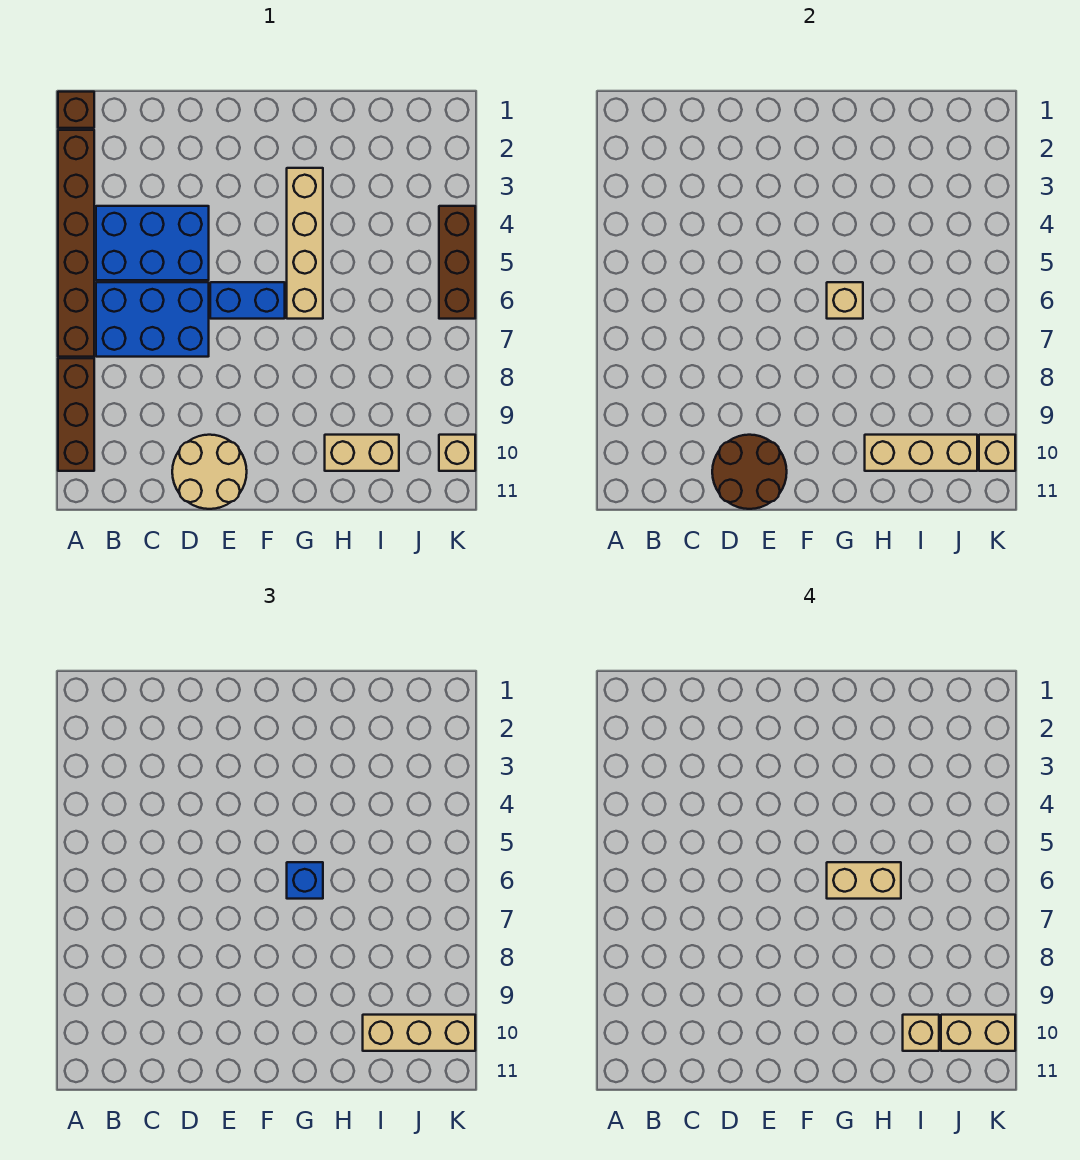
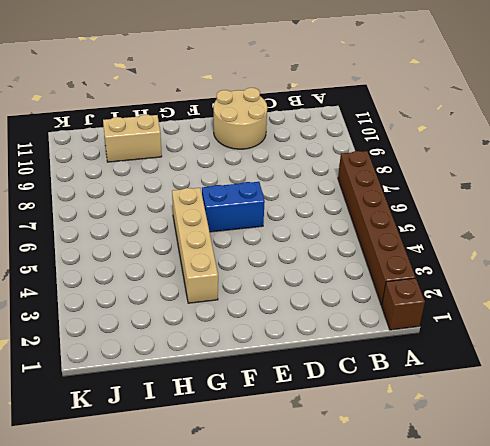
none -> brown 1x3 brick [58,358,94,471]
none -> blue 2x3 brick [96,206,209,280]
none -> blue 2x3 brick [96,282,209,357]

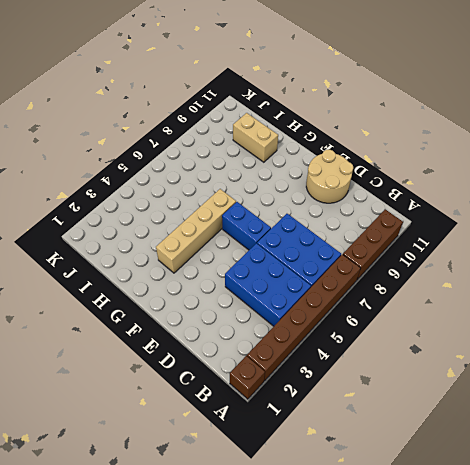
none -> brown 1x3 brick [439,206,475,319]
none -> tan 1x1 brick [439,435,475,471]
none -> brown 2x2 round brick [712,435,787,509]

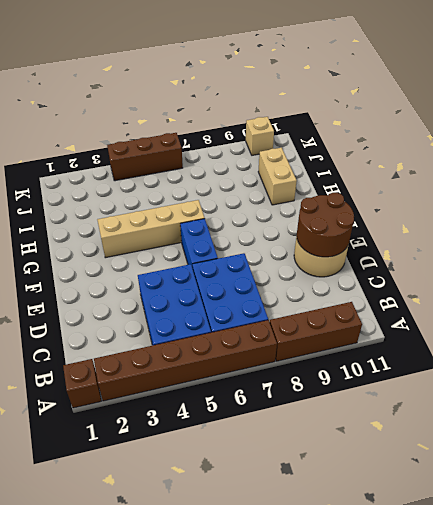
none -> tan 1x1 brick [827,282,863,319]
none -> tan 1x3 brick [865,435,977,471]
none -> tan 1x1 brick [979,435,1015,471]

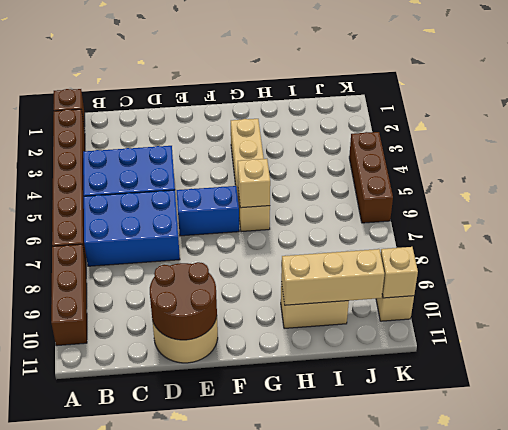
none -> blue 1x1 brick [287,862,323,899]
none -> tan 1x3 brick [363,1015,475,1051]
none -> tan 1x2 brick [827,862,901,899]

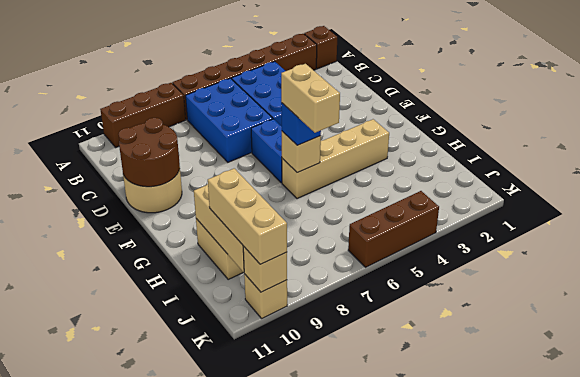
none -> tan 1x1 brick [903,1015,939,1051]
none -> tan 1x2 brick [941,1015,1015,1051]

